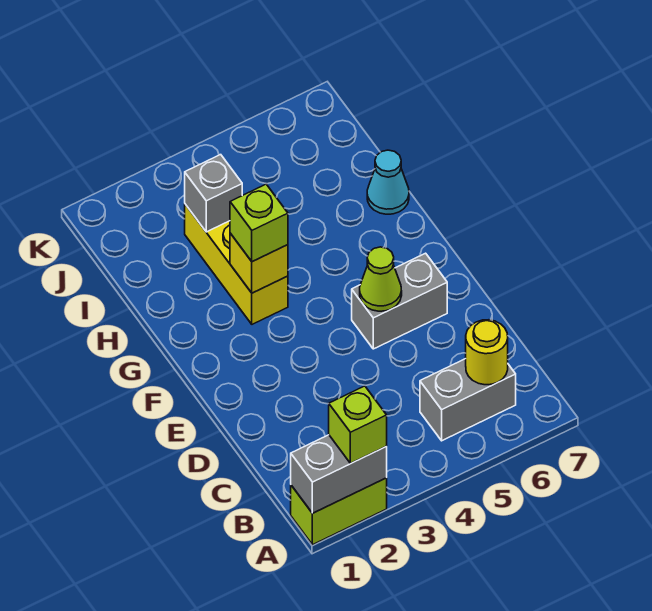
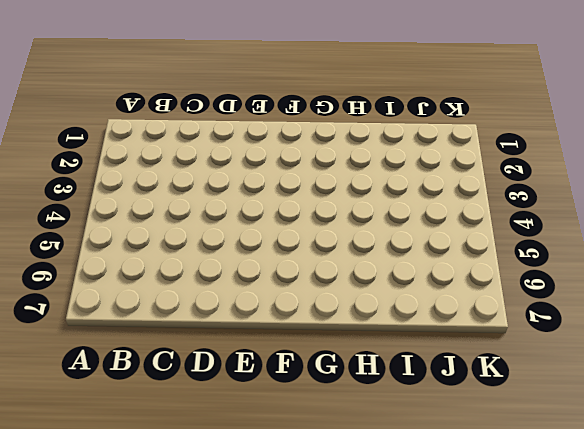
none -> lime 1x2 brick [291,478,387,545]
none -> grey 1x2 brick [420,359,516,441]
none -> grey 1x2 brick [352,253,447,349]

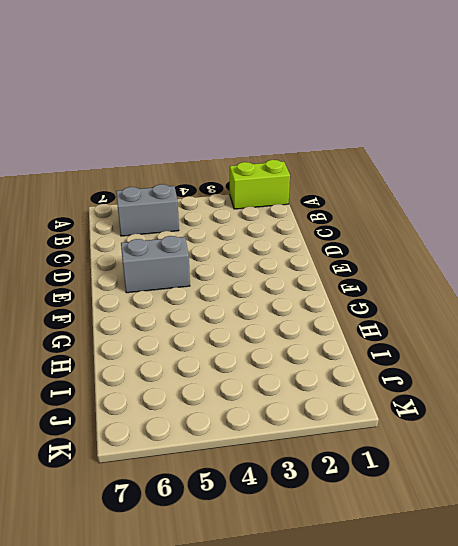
none -> yellow 1x3 brick [185,204,288,324]
none -> cyan 1x1 cone [367,150,409,214]
none -> grey 1x2 brick [291,435,387,513]

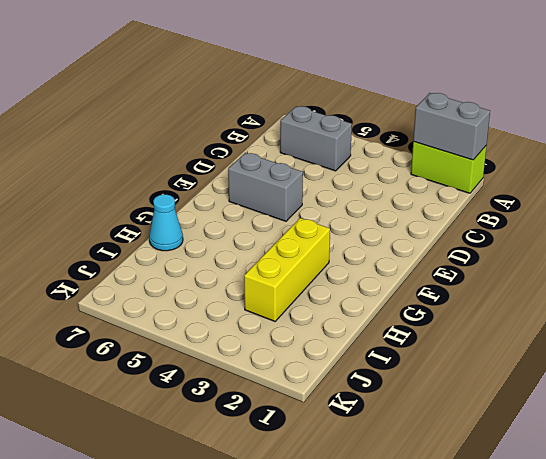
none -> yellow 1x1 round brick [466,320,508,385]
none -> lime 1x1 cone [360,247,402,311]
none -> yellow 1x1 brick [230,233,288,293]

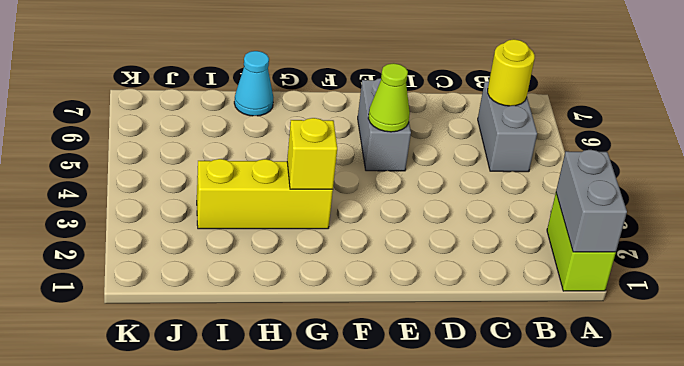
none -> grey 1x1 brick [185,155,242,232]
none -> lime 1x1 brick [329,386,387,463]
none -> lime 1x1 brick [230,184,288,262]

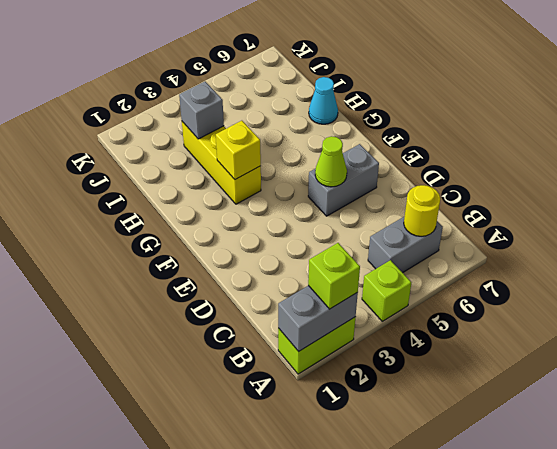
lime 1x1 brick [362,260,411,321] -> lime 1x1 brick moved to [230,184,288,262]

